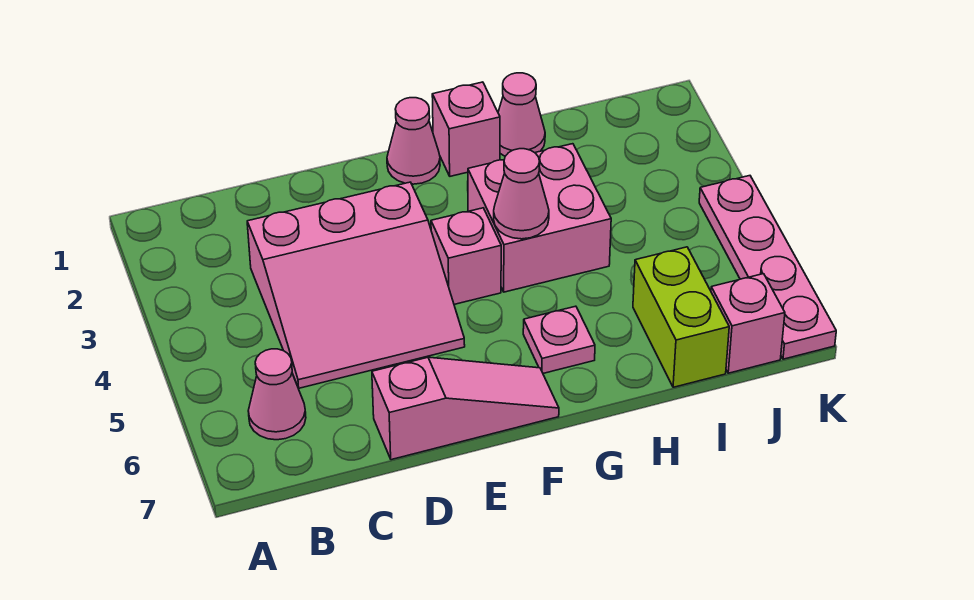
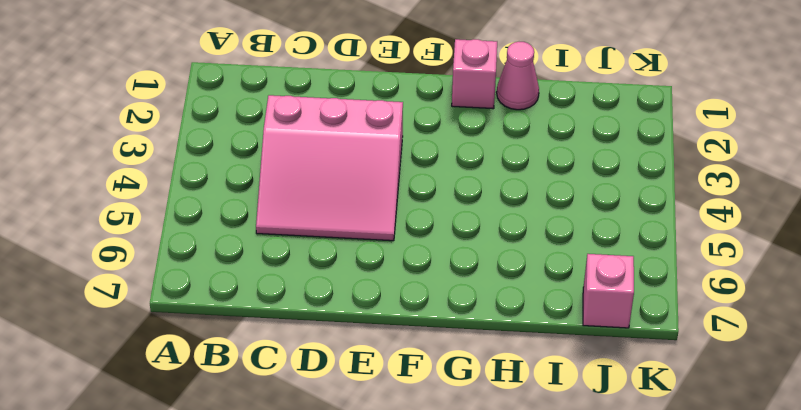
none -> pink 1x1 cone [248,349,306,440]
none -> pink 1x3 slope [372,357,559,460]
none -> pink 1x1 cone [387,98,440,184]

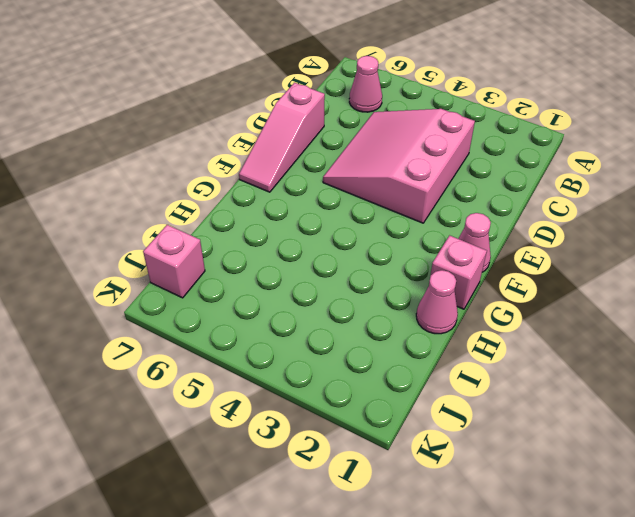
none -> pink 1x1 brick [431,208,501,304]
none -> pink 2x2 brick [468,144,611,292]
none -> pink 1x1 plate [523,306,595,373]

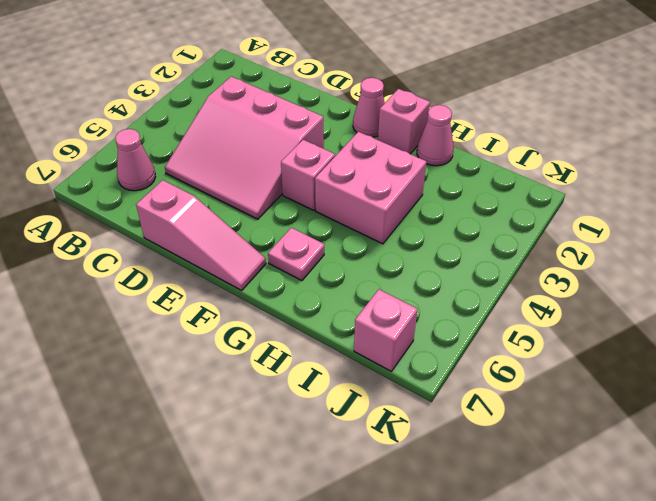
none -> lime 1x2 brick [633,247,729,387]
none -> pink 1x4 plate [699,176,836,359]
none -> pink 1x1 cone [494,149,549,239]

